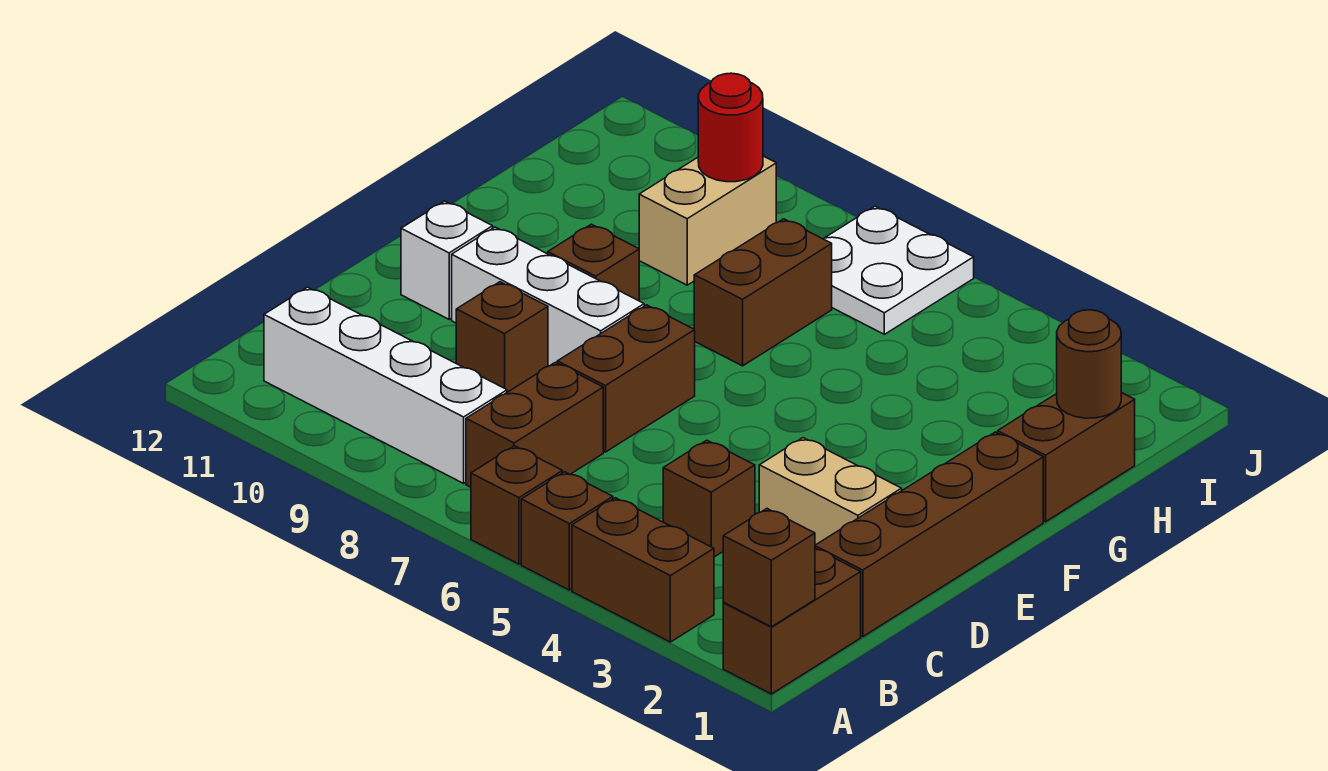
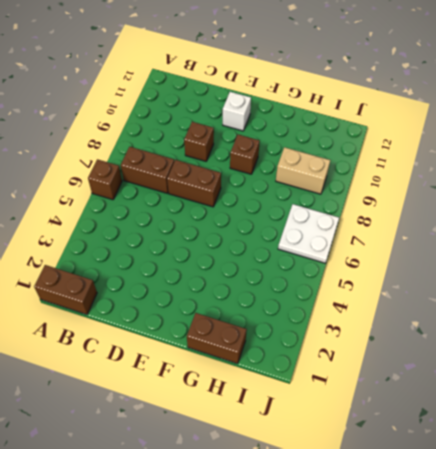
none -> brown 1x2 brick [572,498,714,642]
none -> brown 1x1 brick [521,472,613,590]
none -> white 1x4 brick [264,287,507,483]

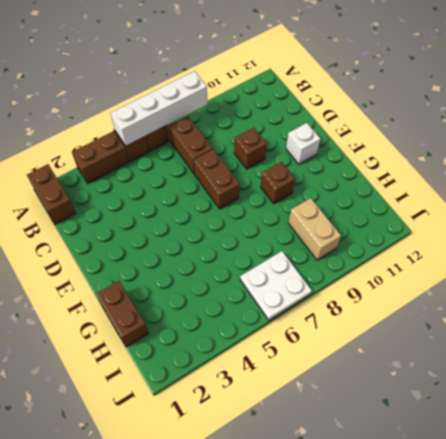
white 1x4 brick [111,71,208,146] -> white 1x4 brick moved to [264,287,507,483]
none -> brown 1x4 brick [815,432,1043,637]
none -> brown 1x1 brick [663,440,755,557]
none -> tan 1x2 brick [759,438,902,545]

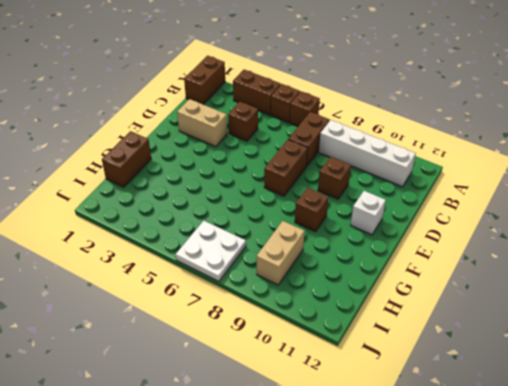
none -> brown 1x4 brick [815,432,1043,637]
none -> white 1x3 brick [452,227,644,366]
none -> brown 1x2 brick [694,219,832,366]

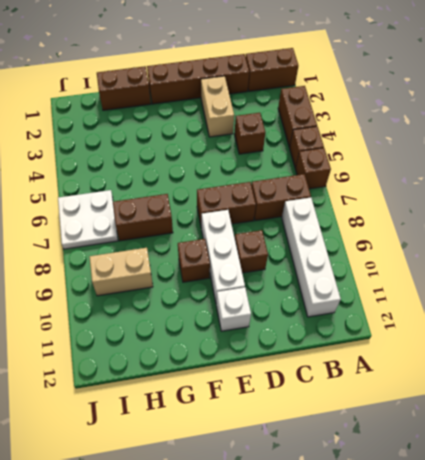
none -> brown 1x1 brick [723,509,815,627]
none -> brown 1x1 round brick [1057,310,1121,418]
none -> red 1x1 round brick [698,73,763,182]

